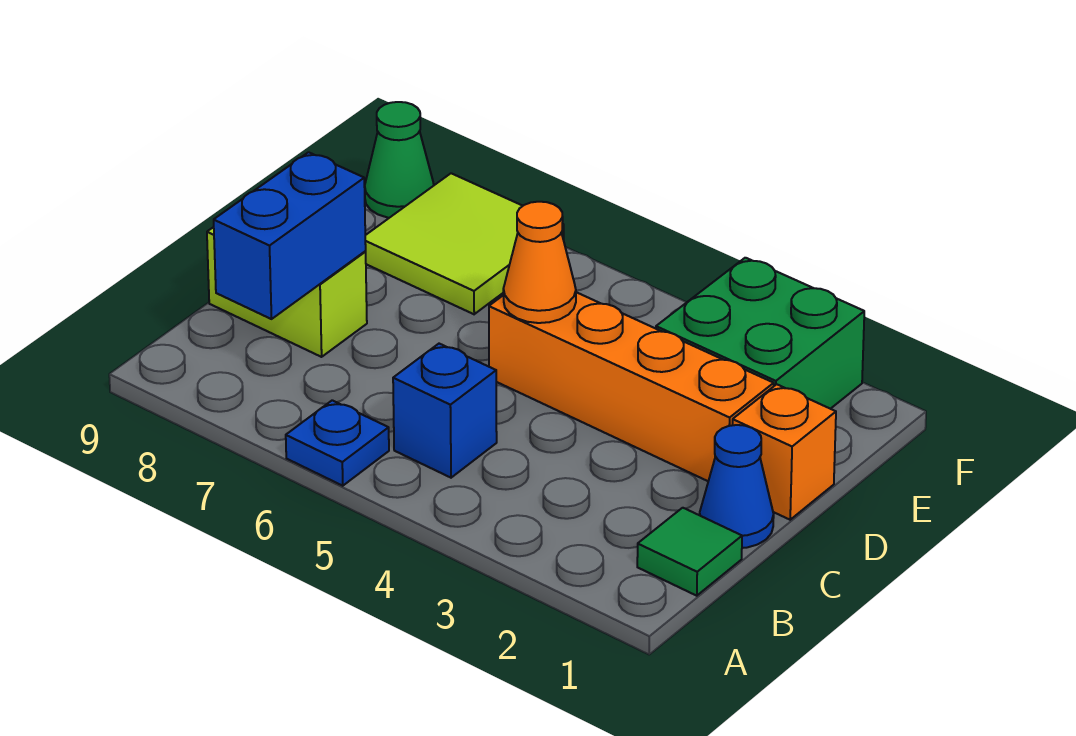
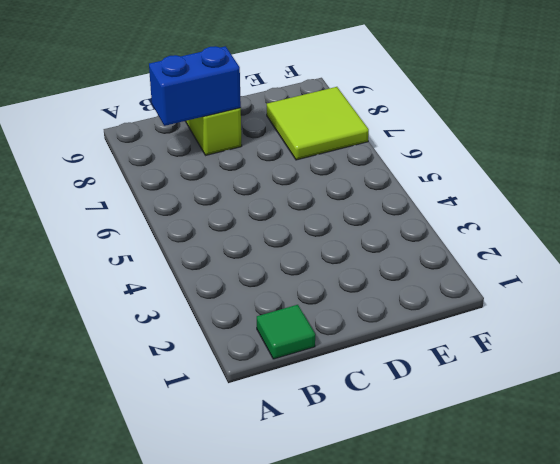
none -> blue 1x1 plate [286,400,389,486]
none -> blue 1x1 brick [393,344,497,478]
none -> blue 1x1 cone [700,425,774,548]

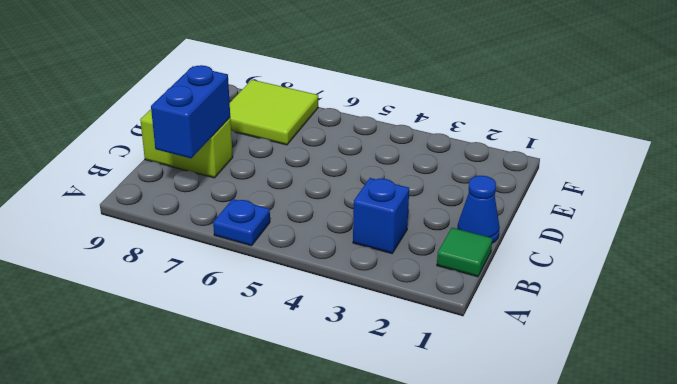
blue 1x1 brick [353,178,409,254] -> blue 1x1 brick moved to [393,344,497,478]
none -> orange 1x1 brick [733,384,836,520]
none -> orange 1x4 brick [489,292,774,481]
none -> green 2x2 brick [656,258,864,409]

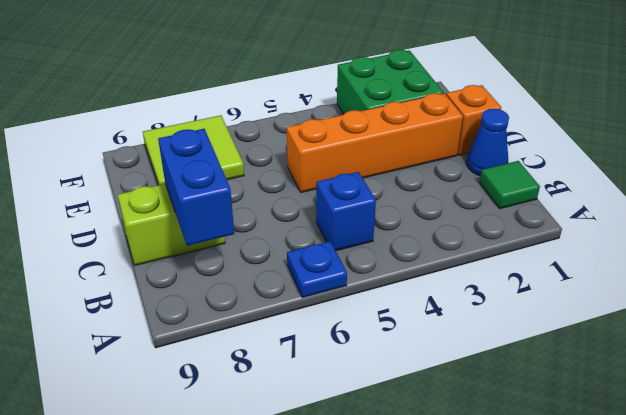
none -> green 1x1 cone [365,102,434,218]
none -> orange 1x1 cone [503,202,576,323]

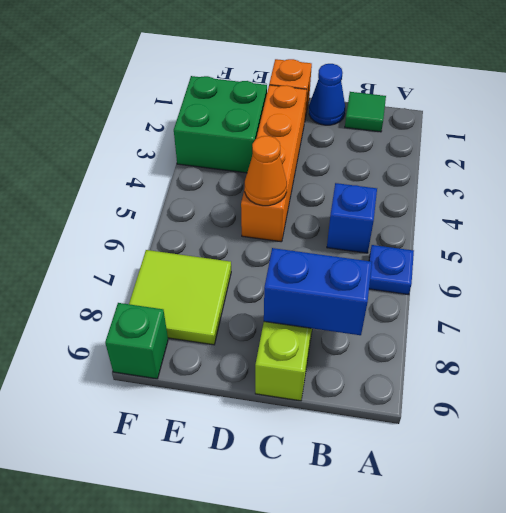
green 1x1 brick [105,303,168,379] -> green 1x1 cone [365,102,434,218]

